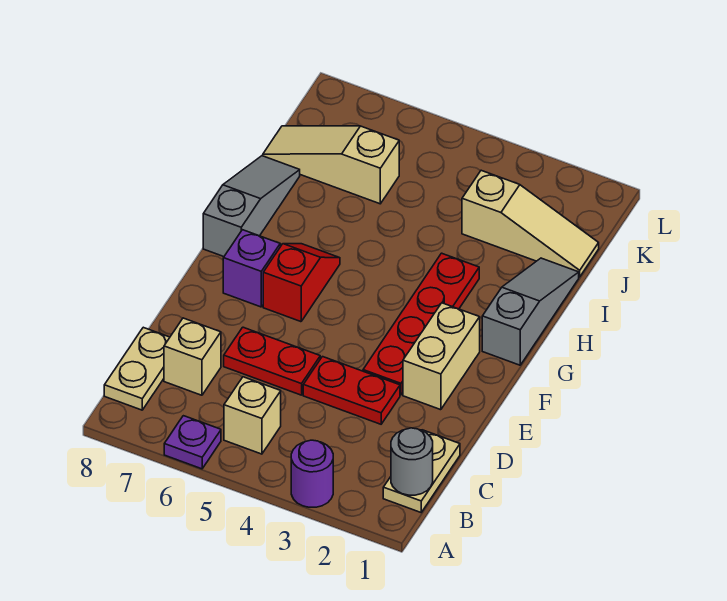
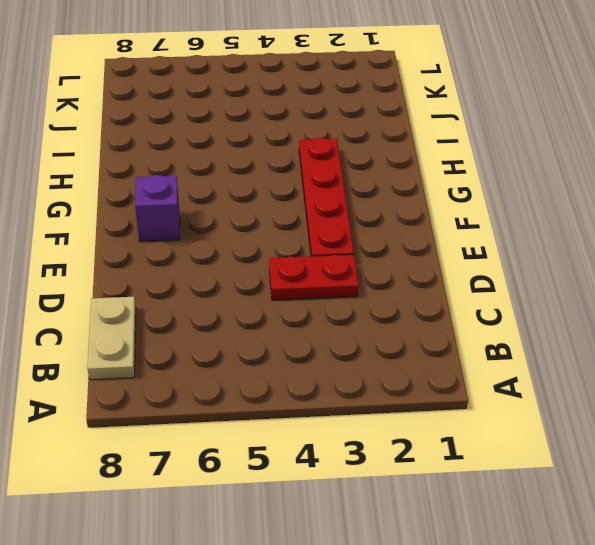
none -> purple 1x1 round brick [291,440,333,507]
none -> purple 1x1 plate [164,416,221,469]
none -> tan 1x2 plate [383,430,460,512]

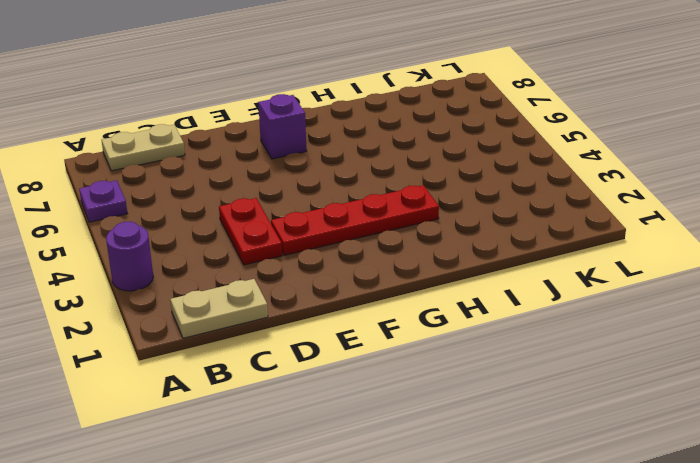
none -> tan 1x1 brick [224,377,281,454]
none -> tan 1x1 brick [164,318,221,395]
none -> red 1x2 plate [224,327,320,395]

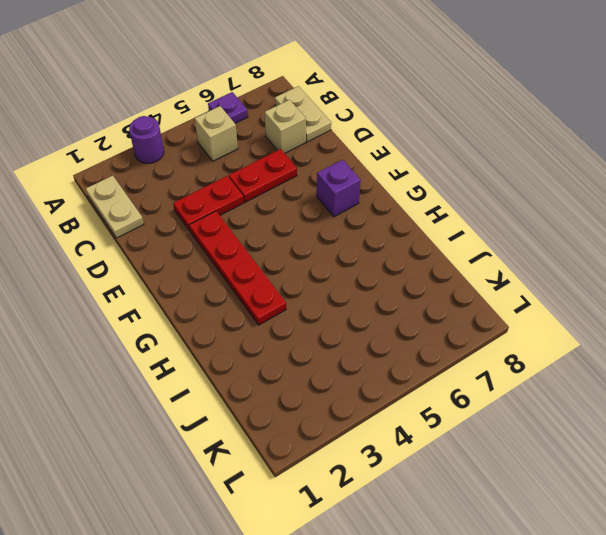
none -> tan 1x2 brick [403,303,480,410]
none -> red 1x2 slope [263,244,340,322]
none -> grey 1x3 slope [482,258,579,365]

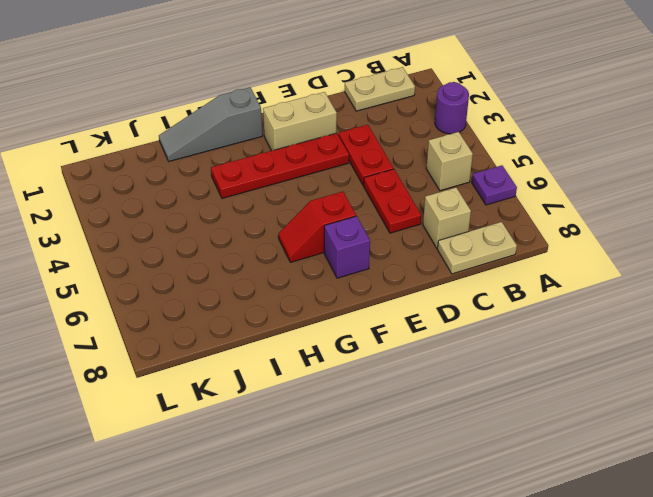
none -> grey 1x3 slope [203,156,300,257]
none -> tan 1x3 slope [462,170,599,277]
none -> tan 1x3 slope [263,126,399,204]

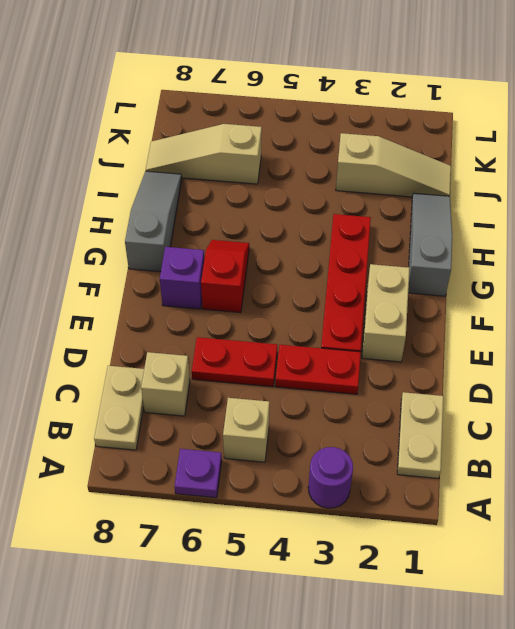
none -> grey 1x1 round brick [391,428,433,495]

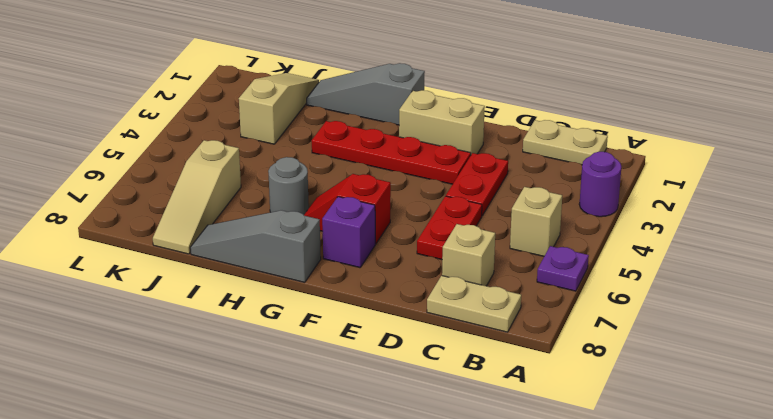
grey 1x1 round brick [268,157,309,215] -> grey 1x1 round brick moved to [391,428,433,495]

